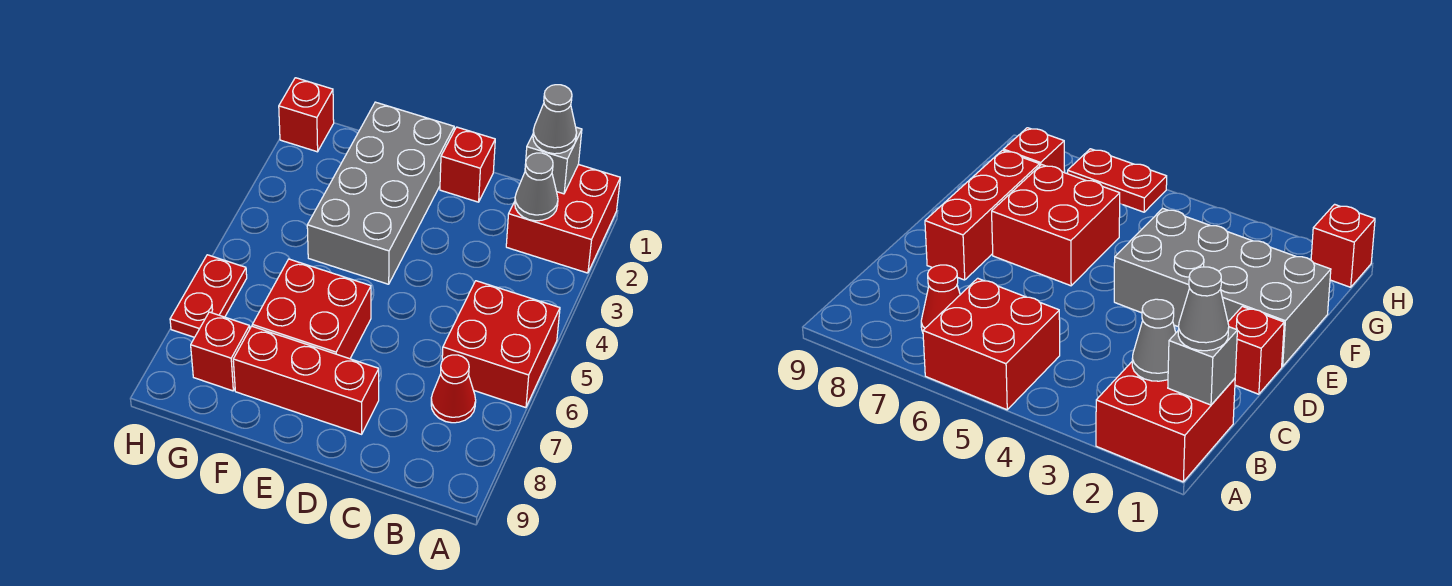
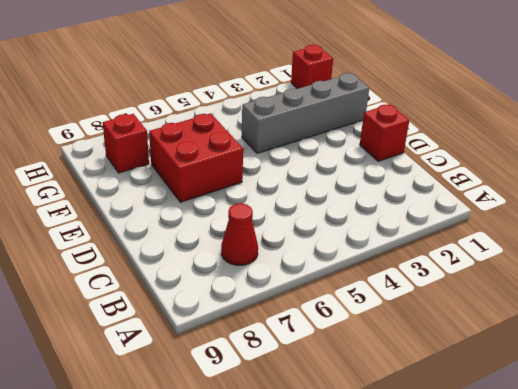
grey 1x4 brick [242,73,369,153] -> grey 2x4 brick [307,102,454,284]
none -> red 2x2 brick [506,164,620,273]
none -> red 2x2 brick [442,281,560,408]
none -> red 1x3 brick [233,326,379,434]

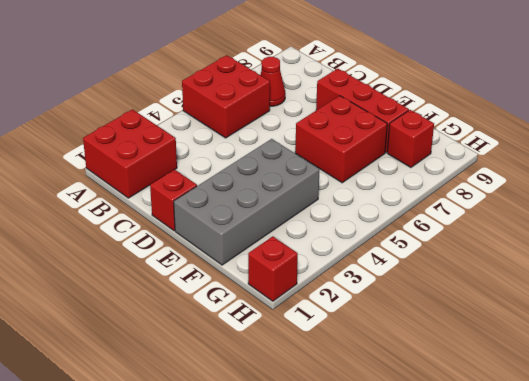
none -> red 1x2 plate [170,255,247,337]
none -> grey 1x1 brick [526,127,582,194]
none -> grey 1x1 cone [515,153,558,221]

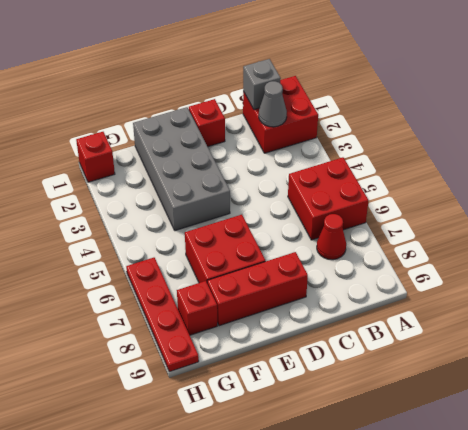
red 1x4 plate [126,258,199,372] -> red 1x2 plate [170,255,247,337]
none -> grey 1x1 cone [533,85,577,154]

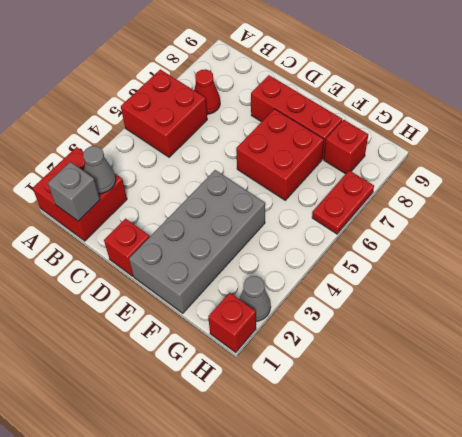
grey 1x1 cone [239,276,271,321] -> grey 1x1 cone moved to [533,85,577,154]

